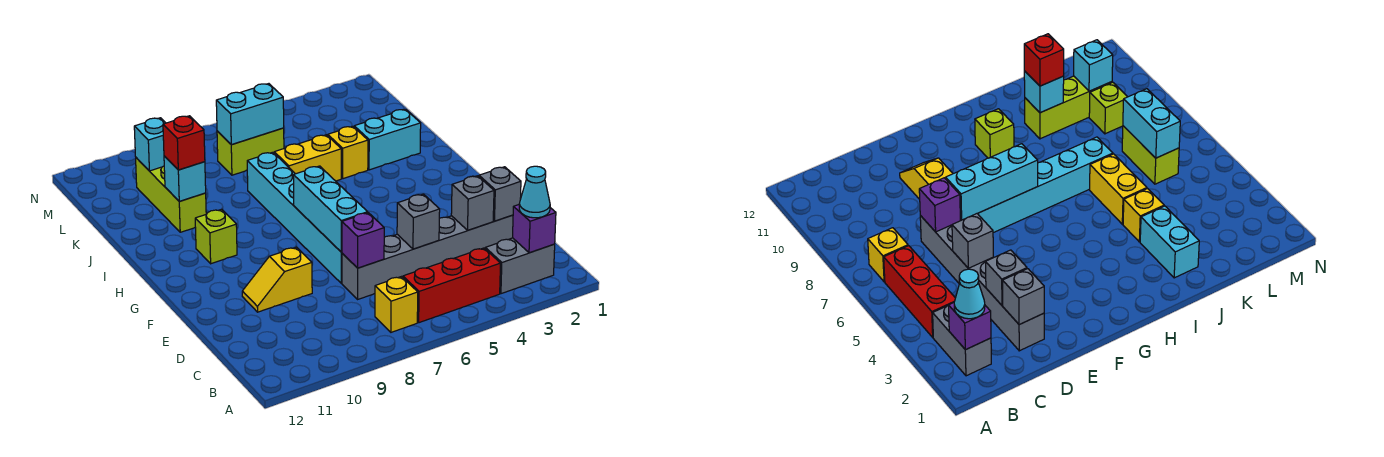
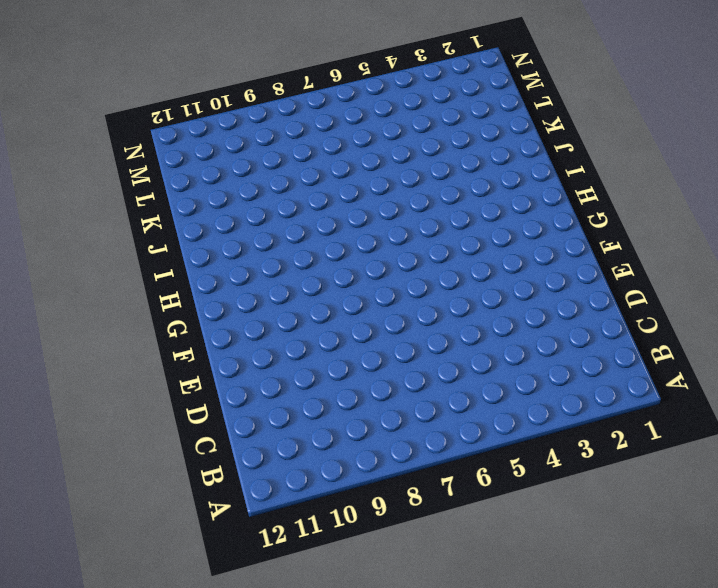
none -> grey 1x2 brick [485,238,555,294]
none -> red 1x3 brick [403,248,501,323]
none -> yellow 1x1 brick [375,277,418,332]

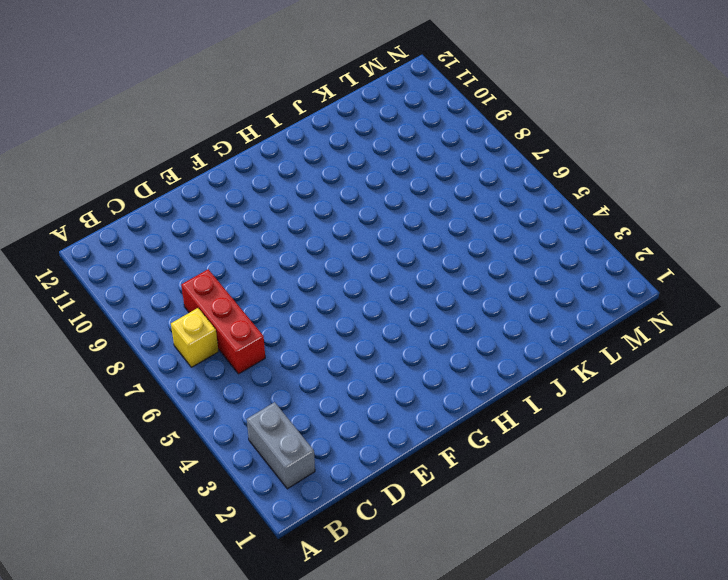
red 1x3 brick [181,269,265,374] -> red 1x3 brick moved to [403,248,501,323]
none -> grey 1x6 brick [342,215,513,299]
none -> cyan 1x6 brick [247,152,342,283]
none -> yellow 1x2 slope [242,247,312,312]

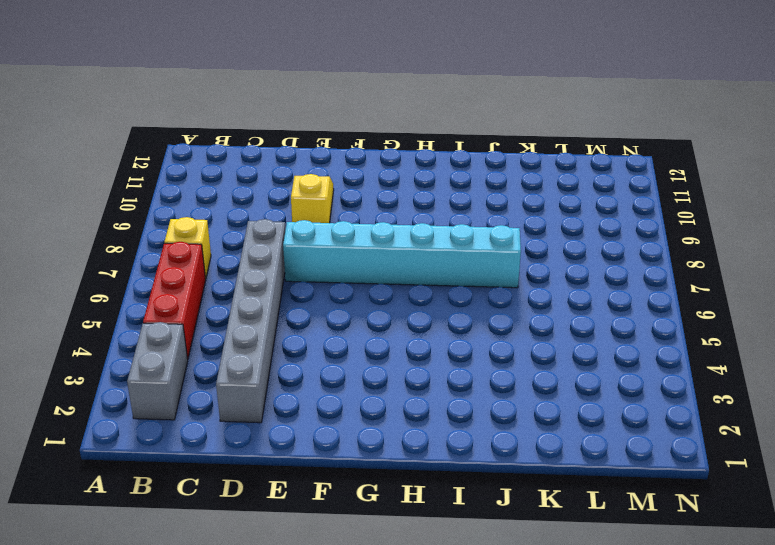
none -> lime 1x1 brick [195,209,237,264]
none -> cyan 1x2 brick [354,109,421,170]
none -> yellow 1x1 brick [328,126,368,179]

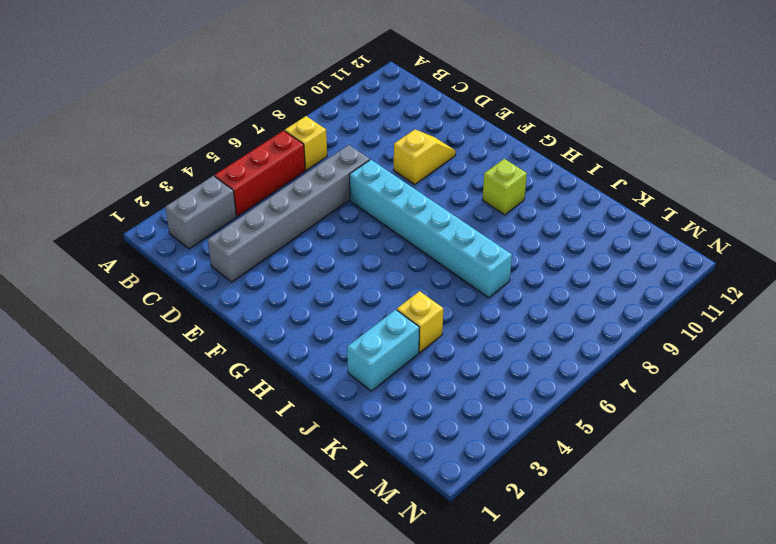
none -> yellow 1x2 brick [274,135,341,181]
none -> lime 1x3 brick [136,158,206,232]
none -> lime 1x2 brick [217,128,284,175]

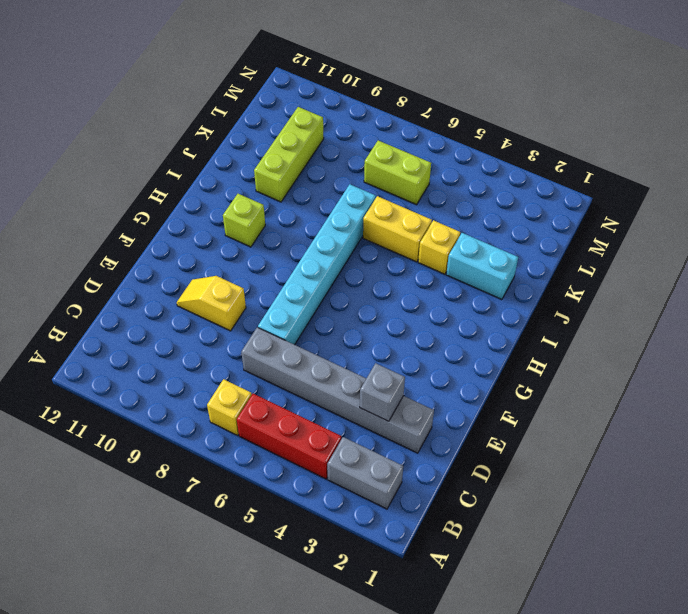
none -> lime 1x1 brick [1089,82,1127,134]
none -> purple 1x1 brick [513,205,556,253]
none -> grey 1x1 brick [479,167,521,221]

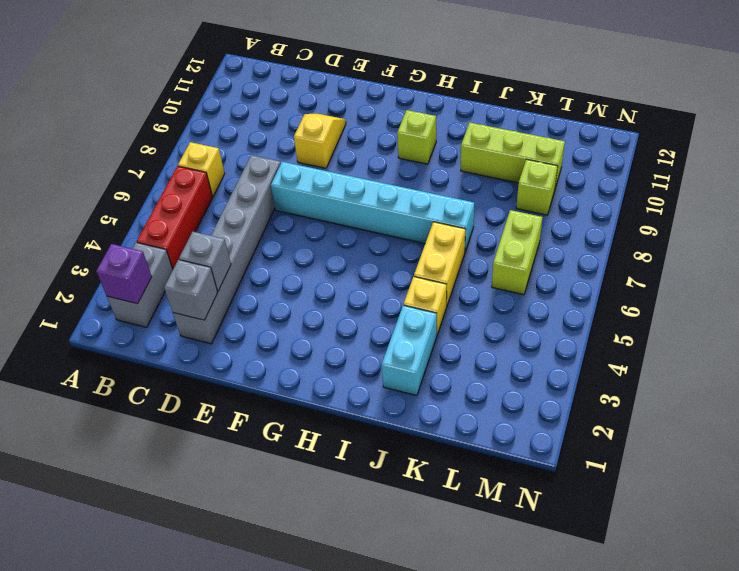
none -> grey 1x1 brick [397,194,440,249]
none -> purple 1x1 brick [342,213,384,268]
none -> cyan 1x3 brick [293,166,368,252]

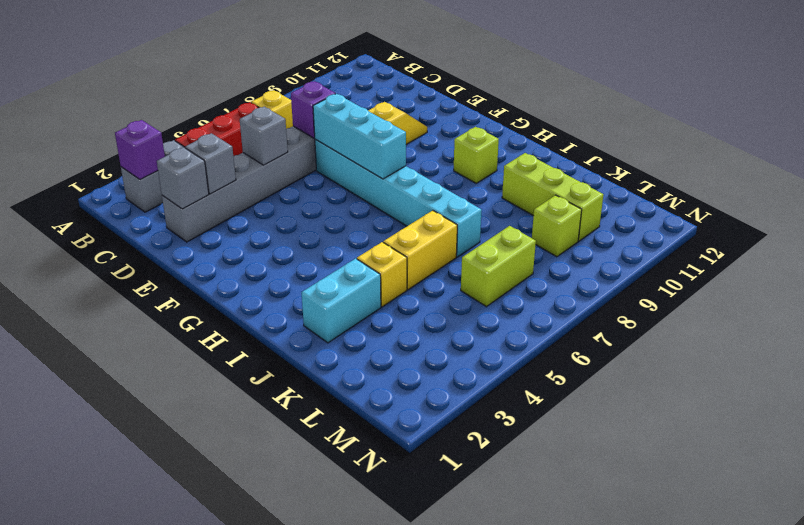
none -> cyan 1x1 brick [164,156,206,201]
none -> cyan 1x2 brick [216,84,284,145]
none -> cyan 1x1 brick [134,118,165,171]

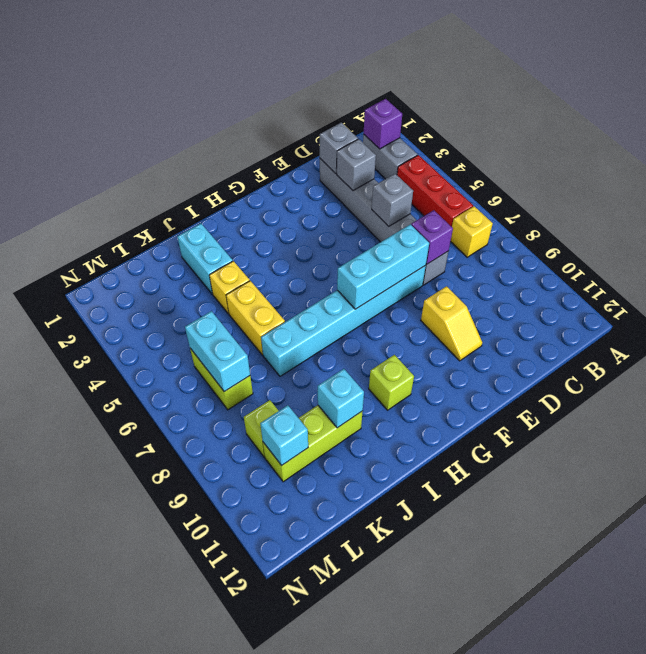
none -> cyan 1x1 cone [519,166,550,218]
none -> red 1x1 brick [163,116,205,170]

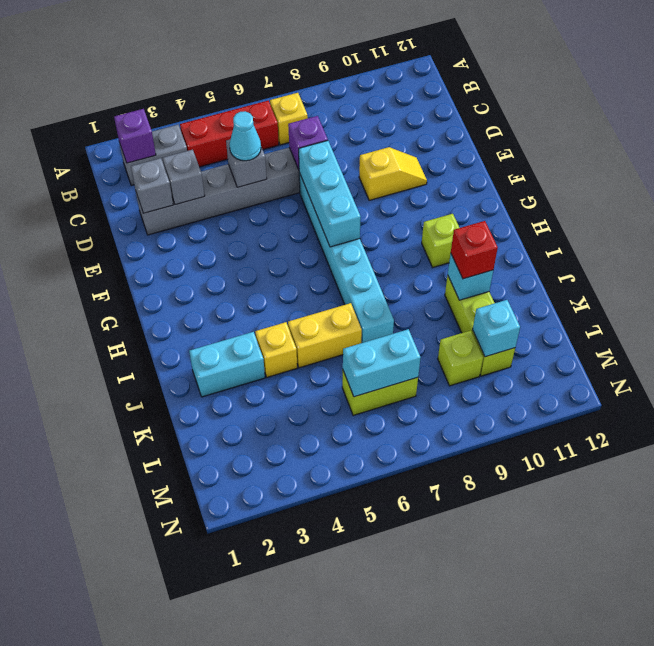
cyan 1x1 cone [229,111,261,161] -> cyan 1x1 cone moved to [519,166,550,218]

